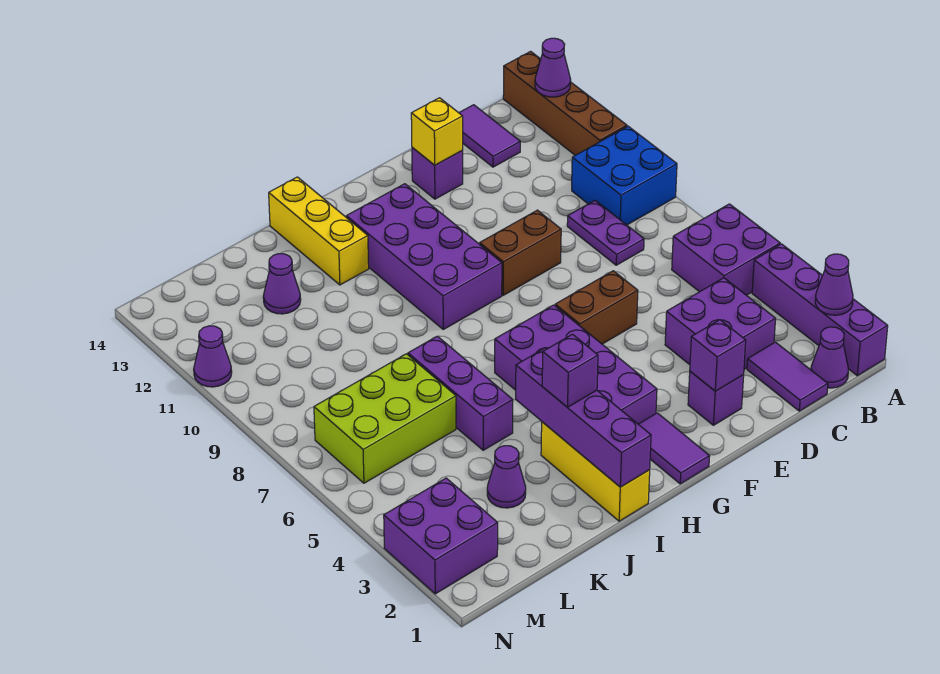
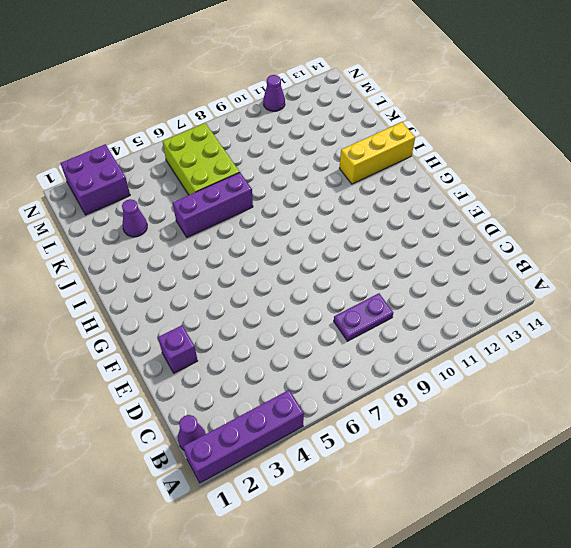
none -> purple 2x2 brick [672,204,780,295]
none -> blue 2x2 brick [572,126,677,225]
none -> brown 1x4 brick [503,51,627,155]
none -> purple 1x2 tile [747,342,828,411]

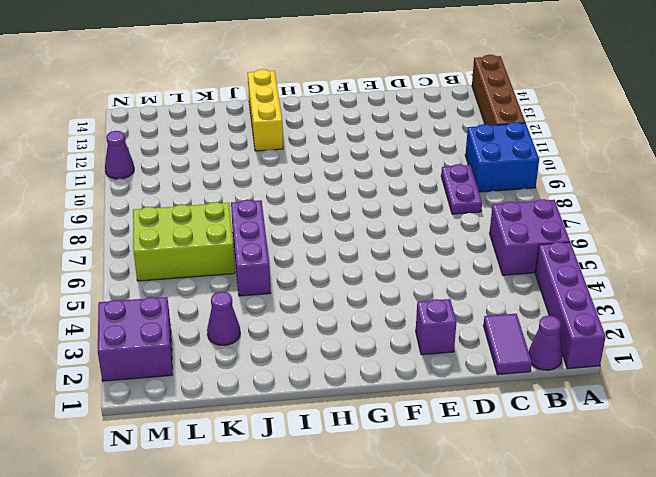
none -> purple 2x2 brick [665,278,776,369]
none -> purple 1x2 tile [459,105,520,167]
none -> brown 1x2 brick [555,271,638,344]
none -> brown 1x2 brick [480,210,561,295]

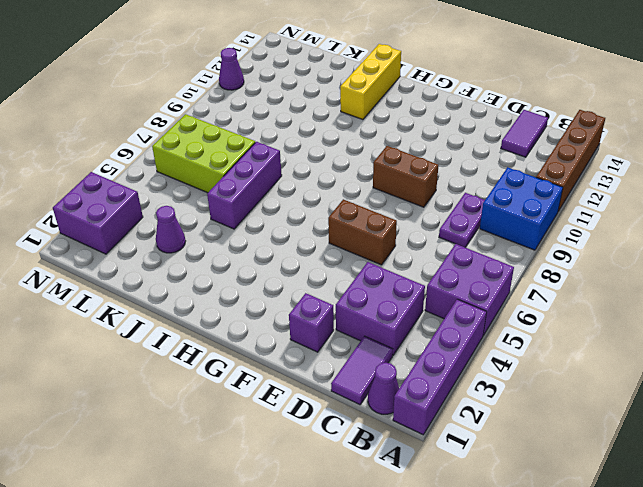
none -> purple 1x1 brick [412,148,463,199]
none -> purple 1x2 tile [638,413,710,484]
none -> purple 2x4 brick [495,305,657,424]
none -> purple 2x4 brick [346,184,502,329]

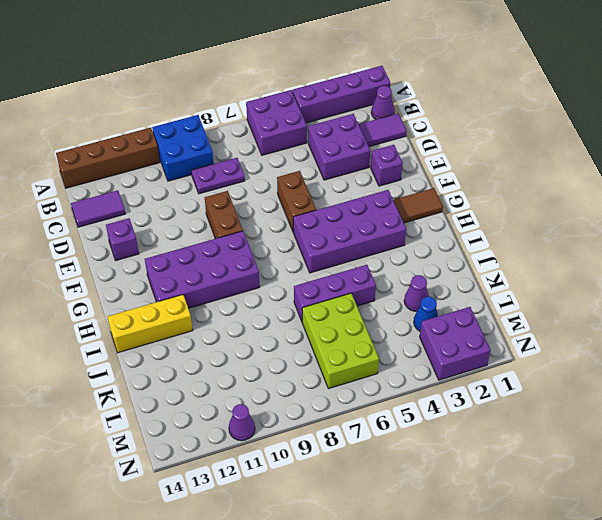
brown 1x2 tile [393,188,443,223] -> purple 1x2 tile [638,413,710,484]
blue 1x1 cone [414,297,438,331] -> none
none -> yellow 1x3 brick [541,422,650,521]
none -> purple 1x1 cone [263,254,301,314]
none -> purple 1x1 cone [815,254,853,315]
none -> purple 1x1 cone [535,38,571,97]

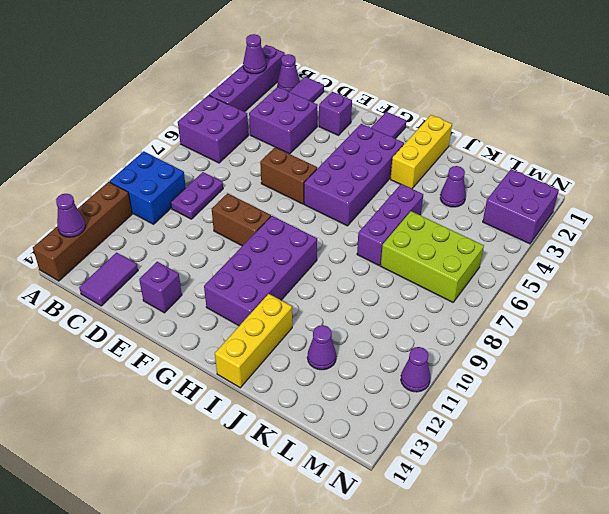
none -> purple 1x1 brick [690,320,746,391]
none -> yellow 1x1 brick [411,98,463,165]
none -> purple 1x4 brick [516,348,651,487]
none -> purple 1x1 brick [542,334,598,407]

